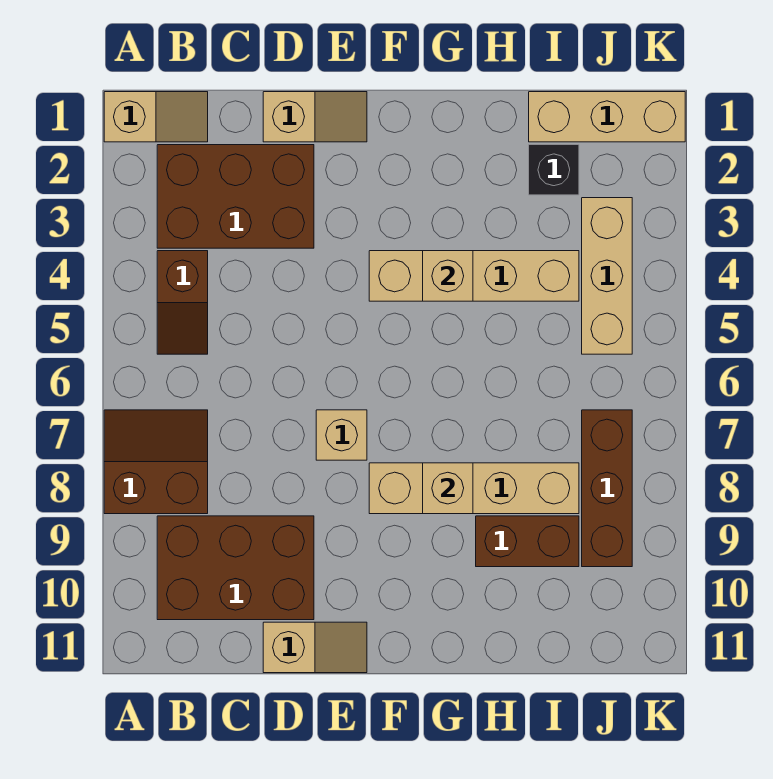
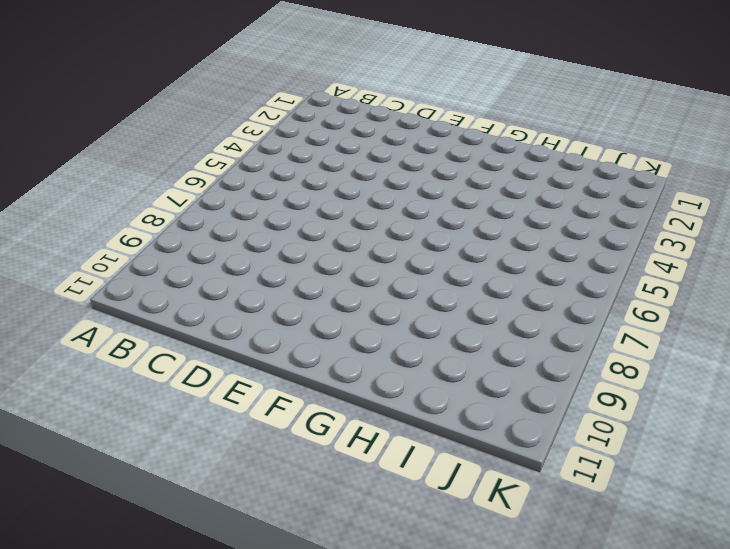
none -> tan 1x2 slope [104,92,208,142]
none -> brown 2x2 slope [104,410,208,514]
none -> brown 2x3 brick [157,145,314,248]

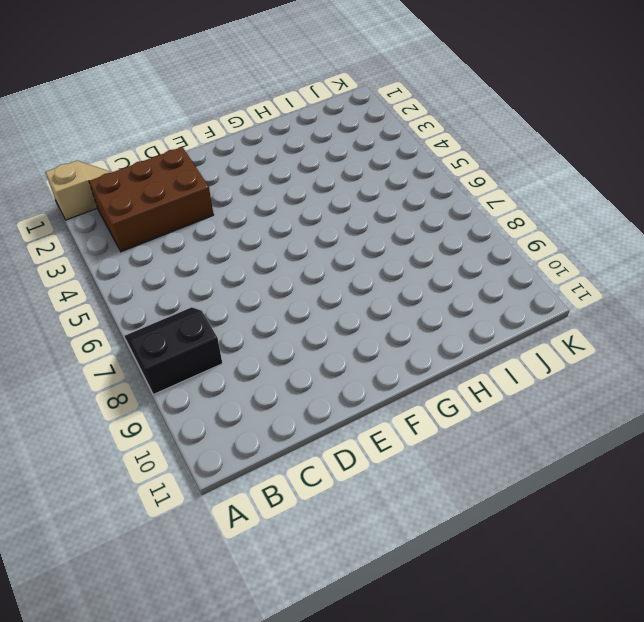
black 2x2 slope [125,307,222,395] -> brown 2x2 slope [104,410,208,514]
none -> brown 1x2 slope [157,251,208,354]
none -> brown 2x3 brick [157,516,314,620]
none -> tan 1x2 slope [263,92,367,142]

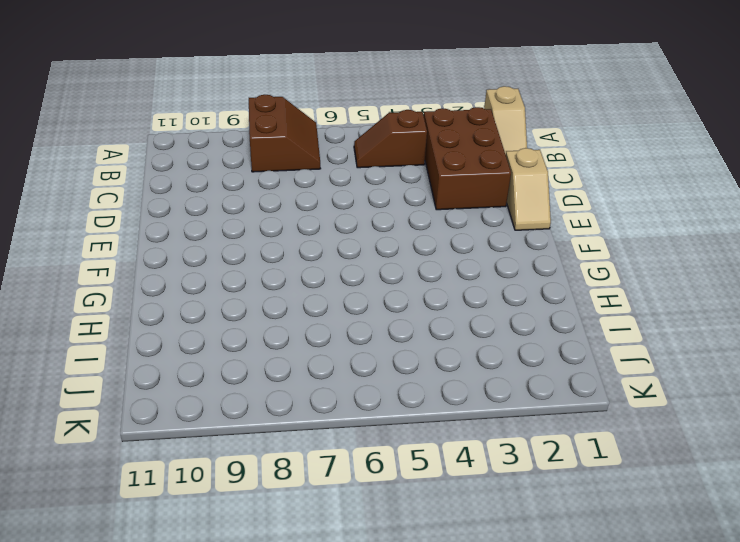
none -> brown 2x3 brick [157,516,314,620]
none -> tan 1x2 slope [263,622,367,673]
none -> tan 1x1 brick [316,410,367,460]

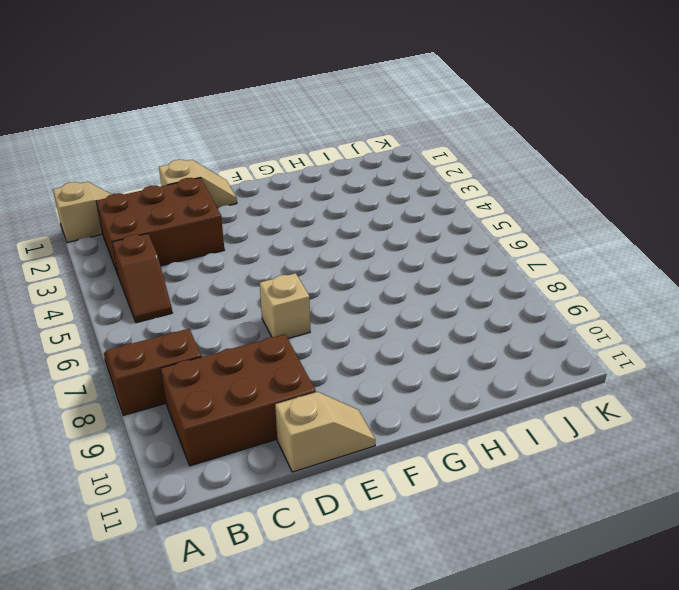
none -> tan 1x4 brick [369,251,579,301]
none -> tan 1x4 brick [369,463,579,514]
none -> brown 1x2 brick [476,516,579,567]

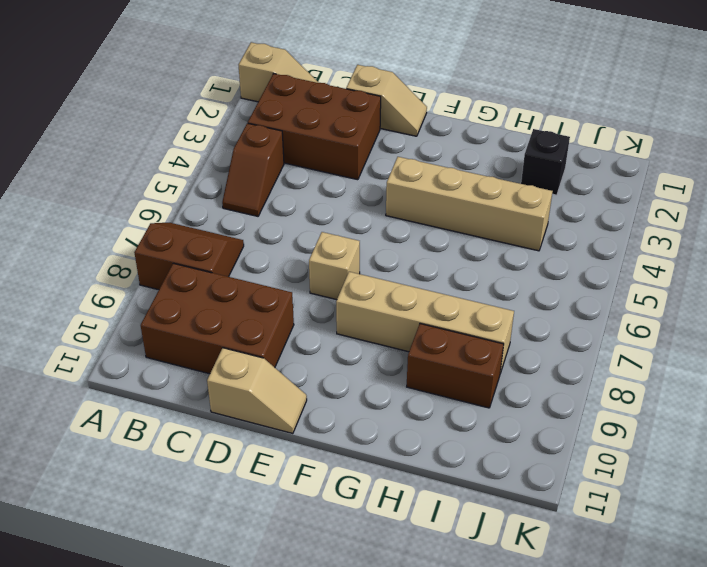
none -> tan 1x3 brick [529,92,685,142]
none -> tan 1x3 brick [582,198,632,354]
none -> brown 1x3 brick [582,410,632,567]

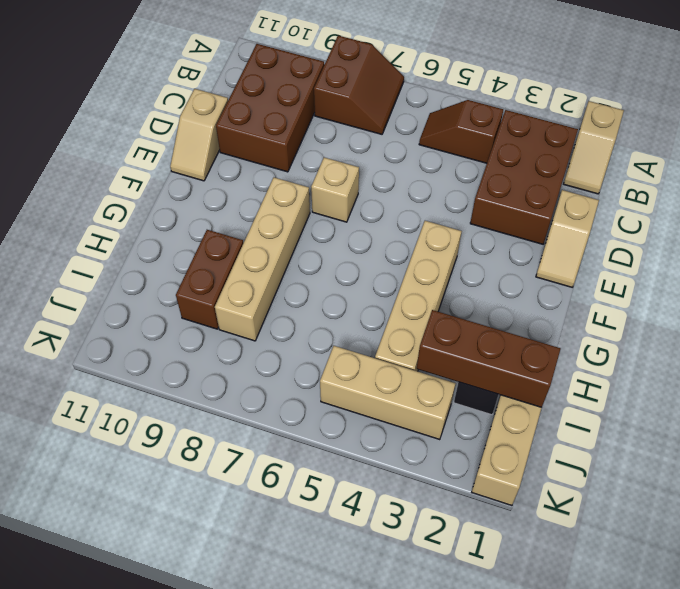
brown 1x3 brick [417,310,561,407] -> brown 1x3 brick moved to [582,410,632,567]
none -> tan 1x1 brick [423,251,473,301]
none -> tan 1x1 brick [423,463,473,514]

